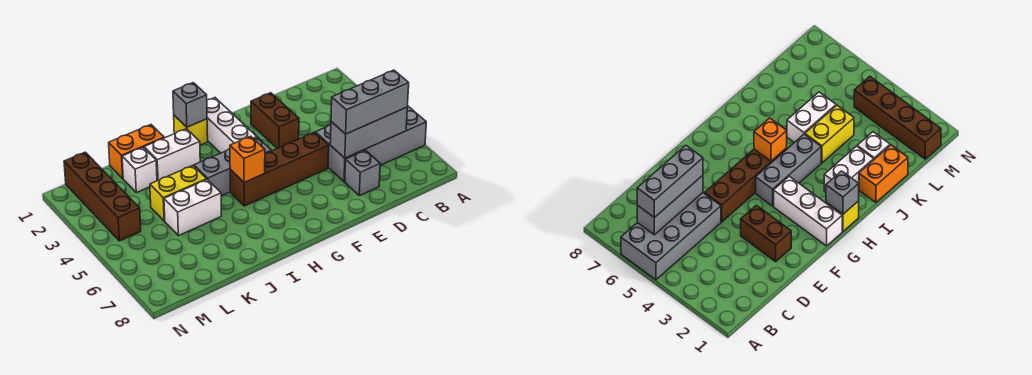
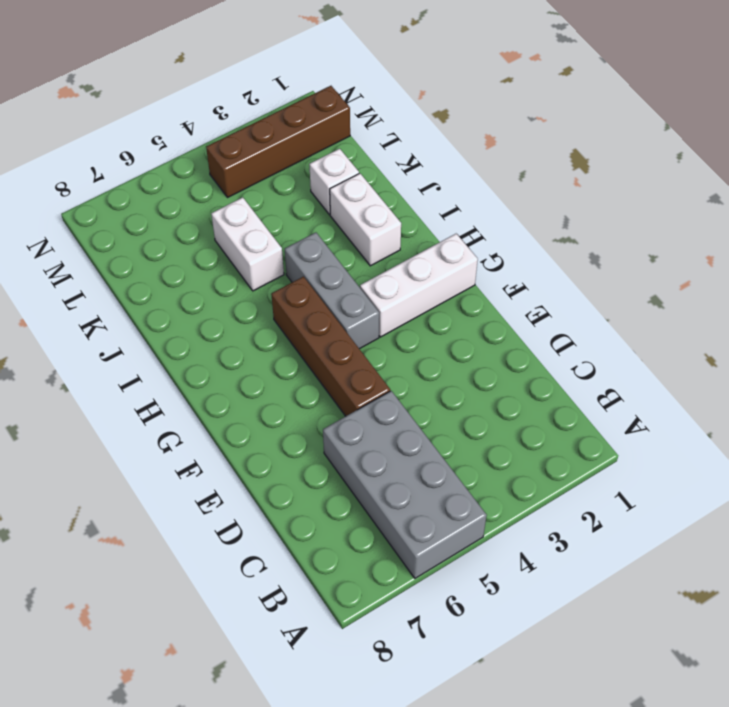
none -> grey 1x1 brick [345,150,380,196]
none -> brown 1x2 brick [251,93,299,149]
none -> yellow 1x1 brick [174,115,208,145]

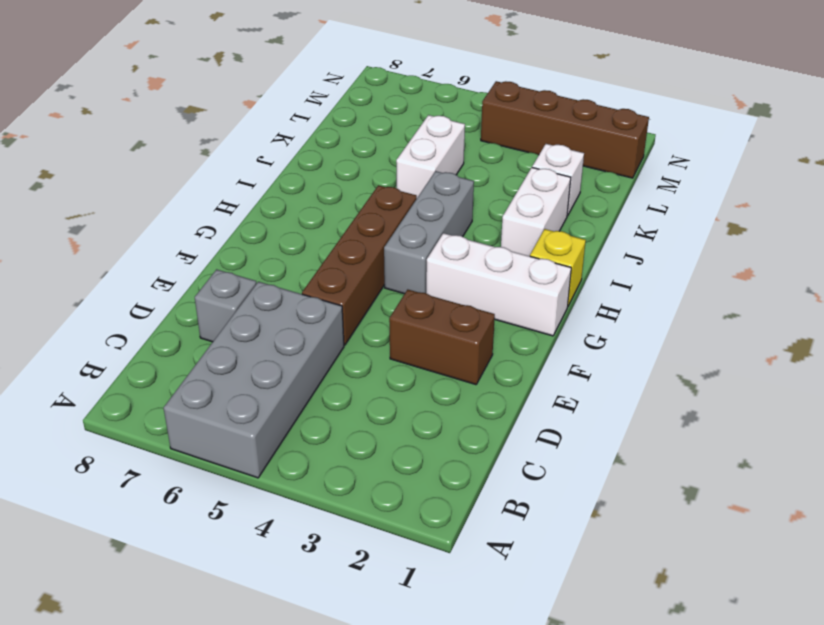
none -> orange 1x2 brick [109,125,164,178]
none -> yellow 1x2 brick [150,166,207,221]
none -> grey 1x3 brick [330,107,407,158]

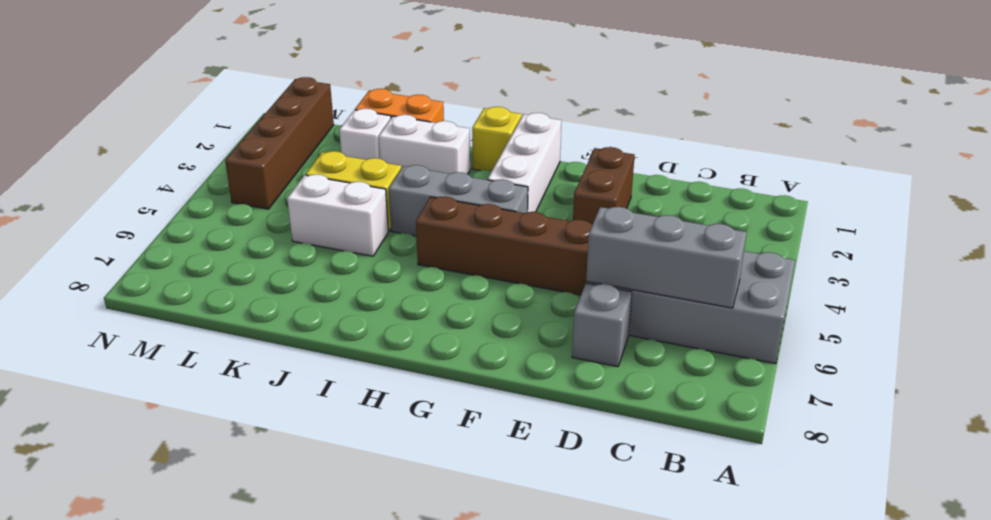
none -> grey 1x1 brick [173,83,207,127]
none -> orange 1x1 brick [230,136,265,182]
none -> grey 1x3 brick [331,70,409,134]

